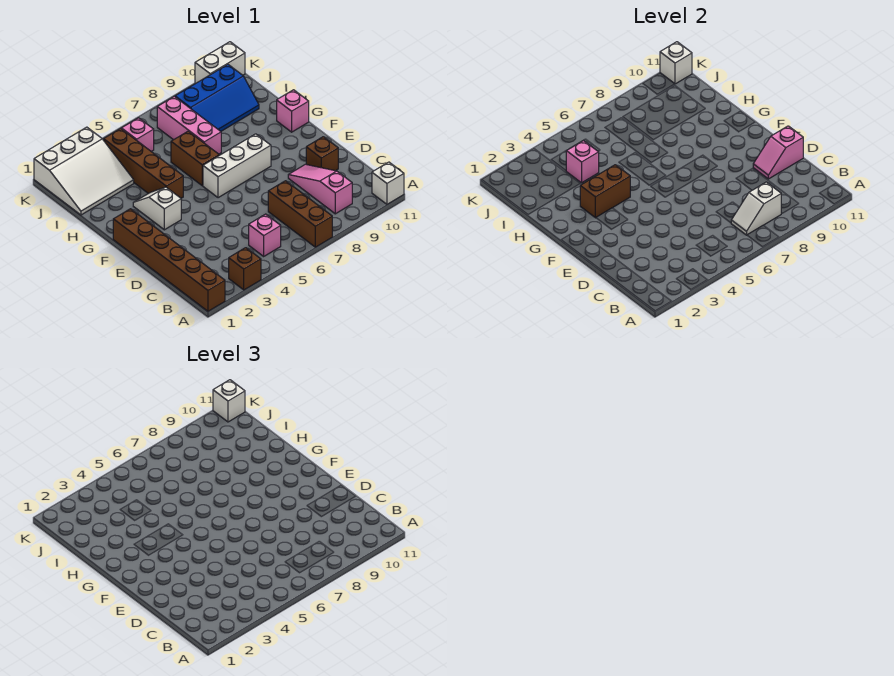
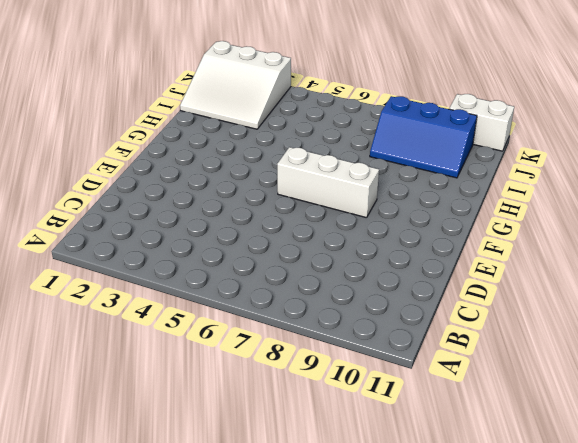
none -> brown 1x6 brick [113,209,225,311]
none -> brown 1x1 brick [229,248,261,290]
none -> brown 1x3 brick [268,181,332,247]

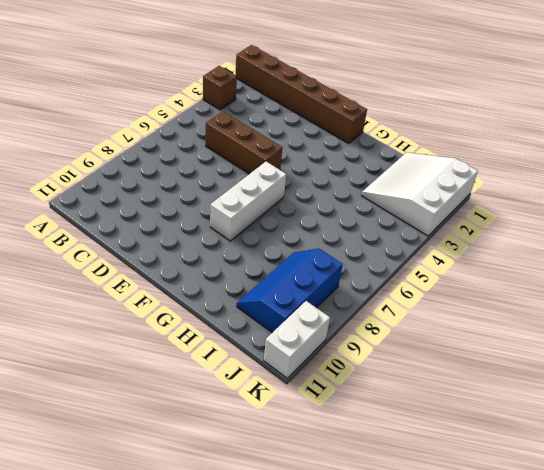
brown 1x3 brick [206,111,282,174] -> brown 1x3 brick moved to [268,181,332,247]
none -> white 1x1 brick [372,162,404,204]
none -> pink 1x1 brick [249,214,281,256]
none -> pink 1x3 slope [288,164,352,214]

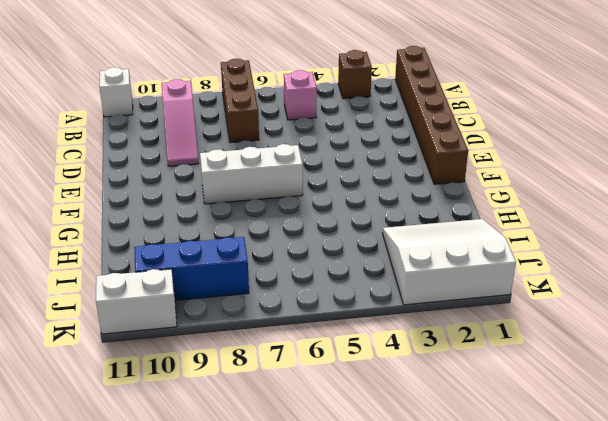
none -> brown 1x1 brick [306,137,338,171]
none -> white 1x2 slope [133,187,181,230]
none -> brown 1x4 brick [104,129,183,198]

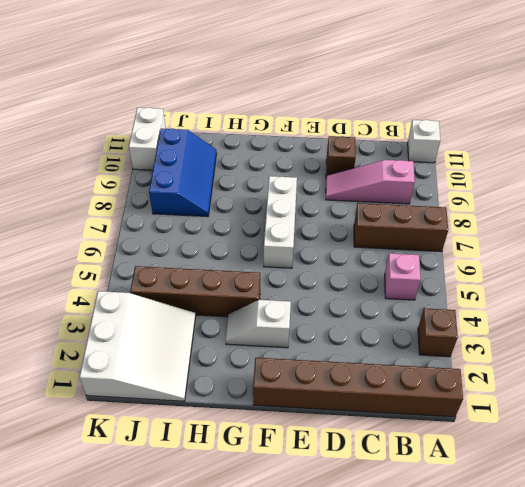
none -> brown 1x2 brick [171,131,219,185]
none -> pink 1x1 brick [277,90,309,132]
none -> pink 1x3 brick [157,96,221,154]

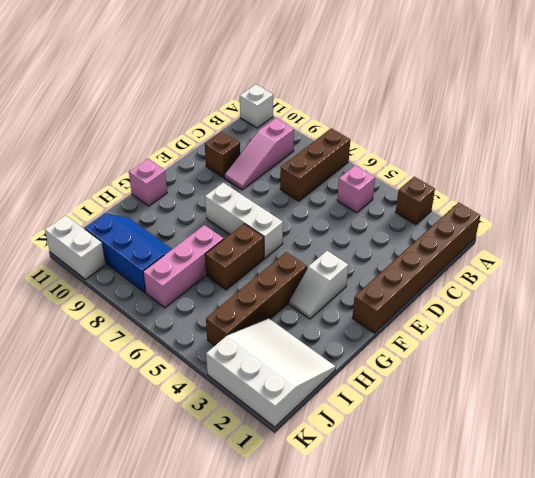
none -> pink 1x1 brick [121,118,154,152]
none -> white 1x2 slope [731,182,781,235]
none -> pink 1x2 slope [753,126,803,179]

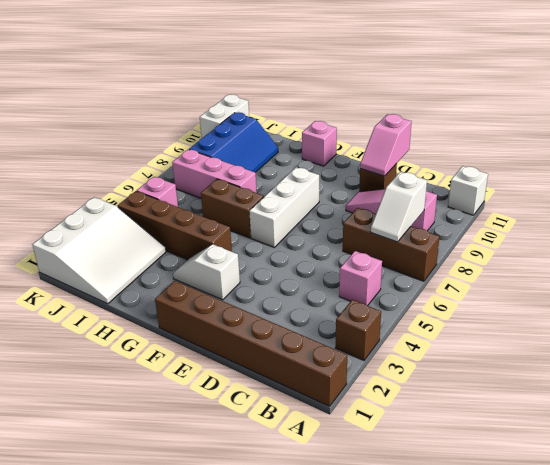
none -> brown 1x2 brick [580,165,630,218]
none -> pink 1x1 brick [566,140,599,183]
none -> white 1x1 brick [660,42,692,84]

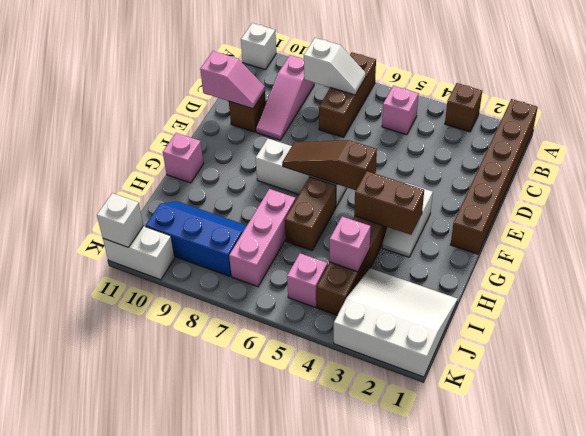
brown 1x3 slope [282,140,377,190] -> none
none -> white 1x1 brick [213,380,245,422]

